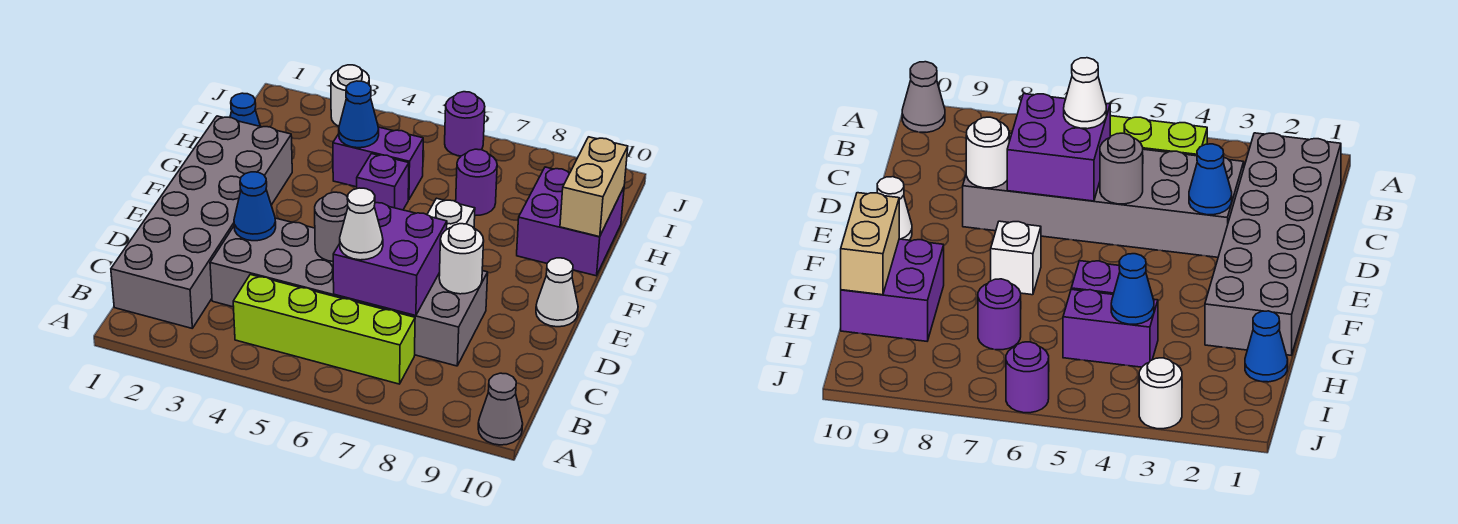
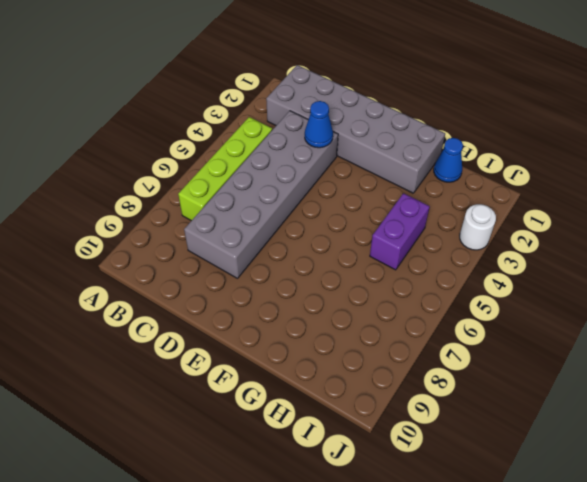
none -> grey 1x1 cone [478,373,523,445]
none -> white 1x1 cone [536,258,578,327]
none -> white 1x1 brick [427,198,475,229]

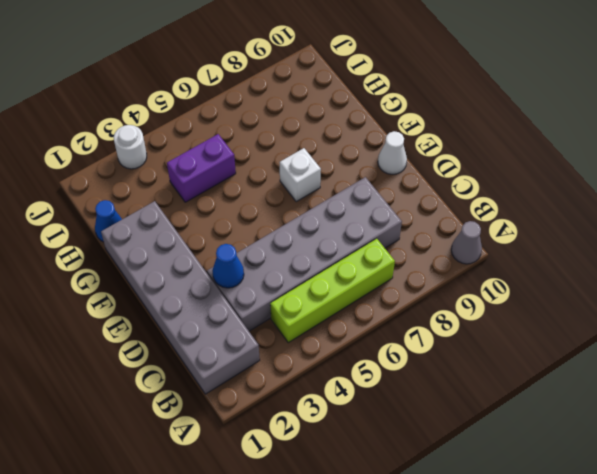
none -> purple 1x1 brick [357,154,409,210]
none -> purple 2x2 brick [517,167,624,276]
none -> purple 1x1 round brick [456,149,497,216]

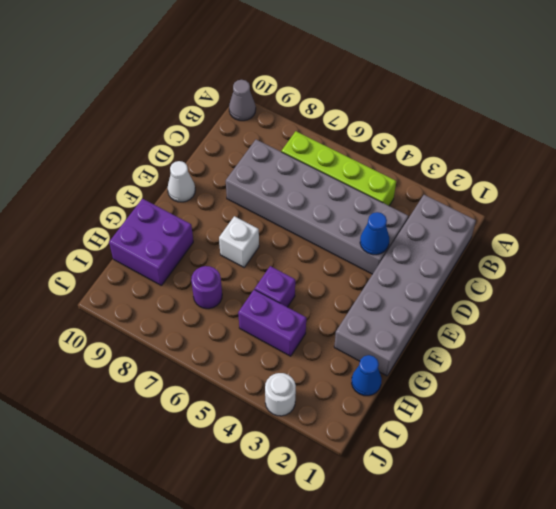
none -> purple 1x1 round brick [445,92,485,156]
none -> purple 2x2 brick [333,203,447,316]
none -> grey 1x1 round brick [315,192,348,261]

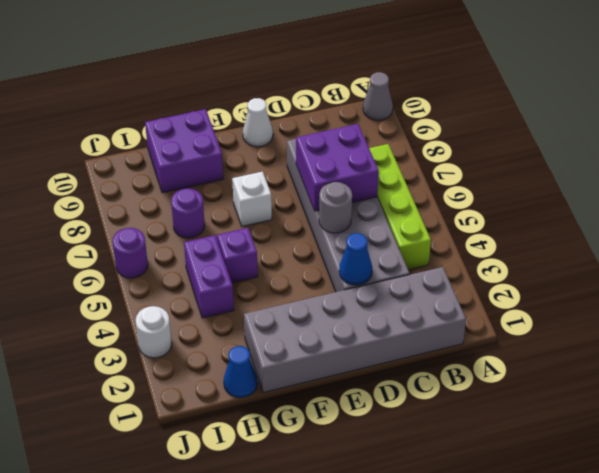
none -> white 1x1 round brick [439,224,484,294]
none -> tan 1x2 brick [560,137,628,237]
none -> blue 1x1 cone [339,81,379,148]

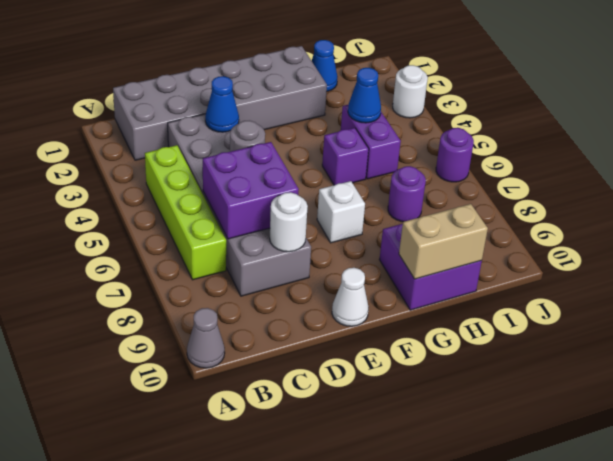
none -> white 1x1 cone [340,188,383,260]

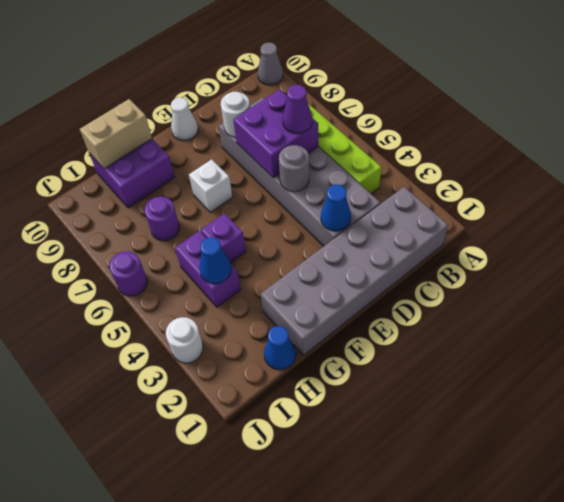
purple 1x1 cone [283,85,312,134] -> white 1x1 cone [340,188,383,260]

